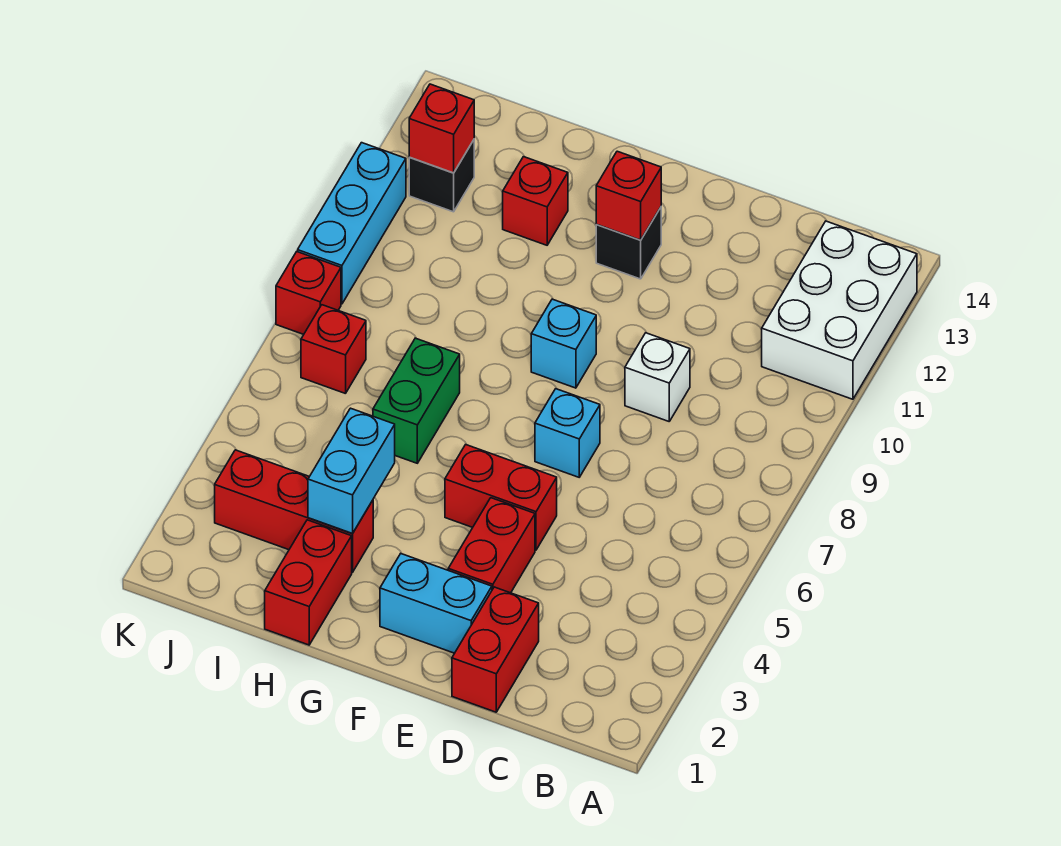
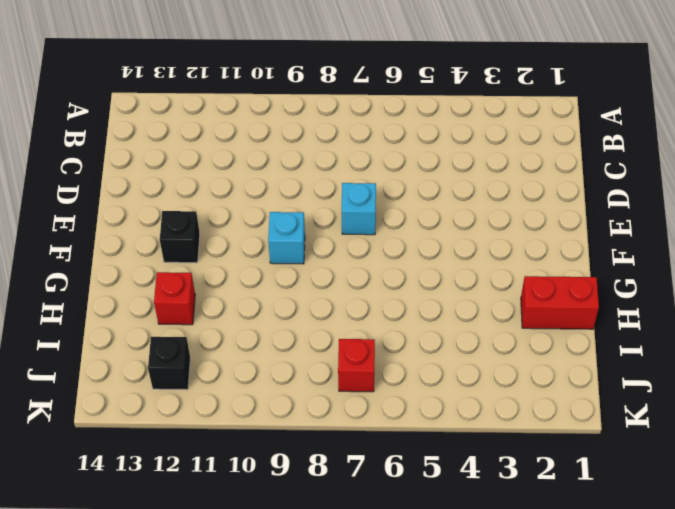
none -> white 2x3 brick [762,221,917,399]
none -> red 1x2 brick [452,587,539,712]
none -> white 1x1 brick [625,333,690,421]

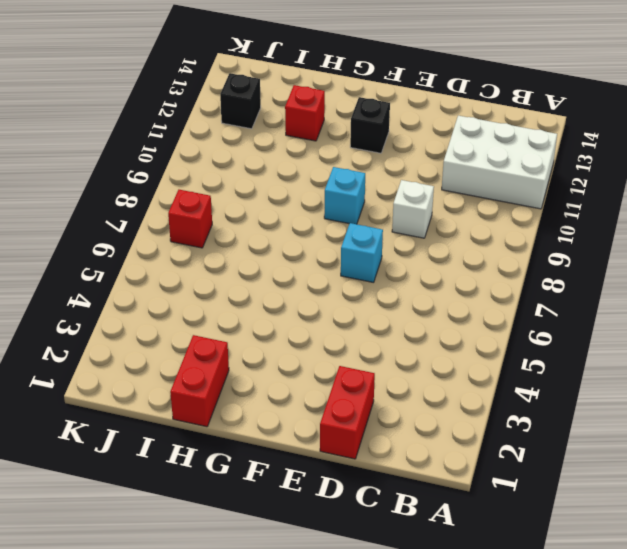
white 2x3 brick [442,116,557,209] -> white 2x3 brick turned to [762,221,917,399]
none -> cyan 1x2 brick [380,554,492,653]
none -> red 1x2 brick [448,498,535,593]
none -> red 1x2 brick [445,445,557,550]

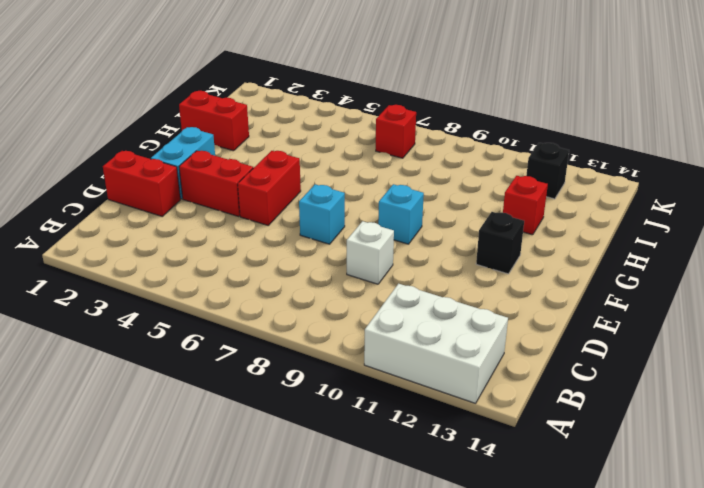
none -> red 1x3 brick [215,450,373,572]
none -> green 1x2 brick [373,338,460,463]
none -> red 1x1 brick [276,252,341,334]

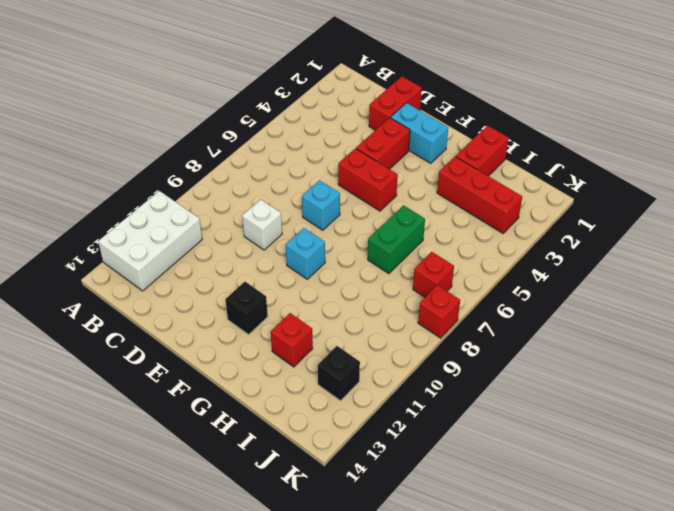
none -> cyan 1x3 brick [298,143,406,304]
none -> red 1x1 brick [596,151,661,240]
none -> cyan 1x2 brick [308,408,395,533]

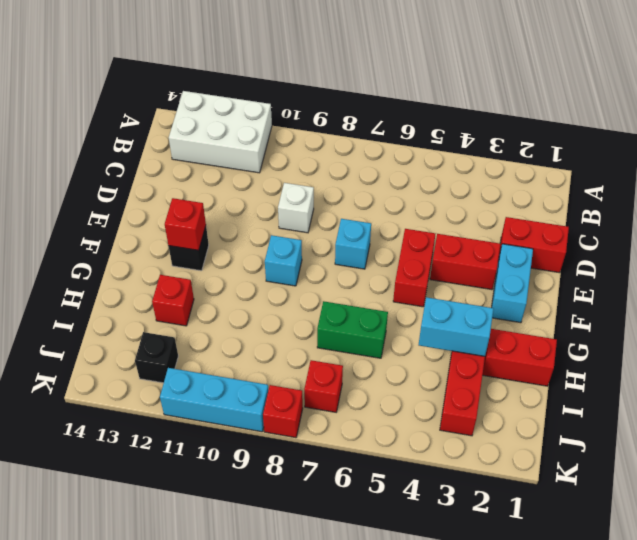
none -> red 1x1 brick [409,84,474,173]

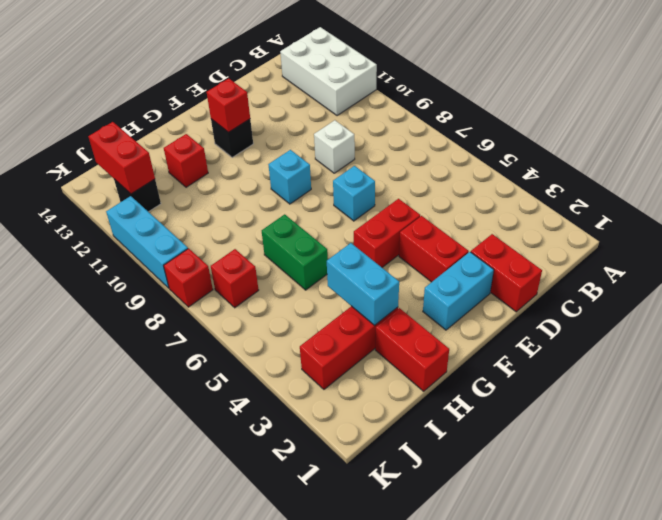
red 1x2 brick [88,122,155,194] -> red 1x1 brick [409,84,474,173]

